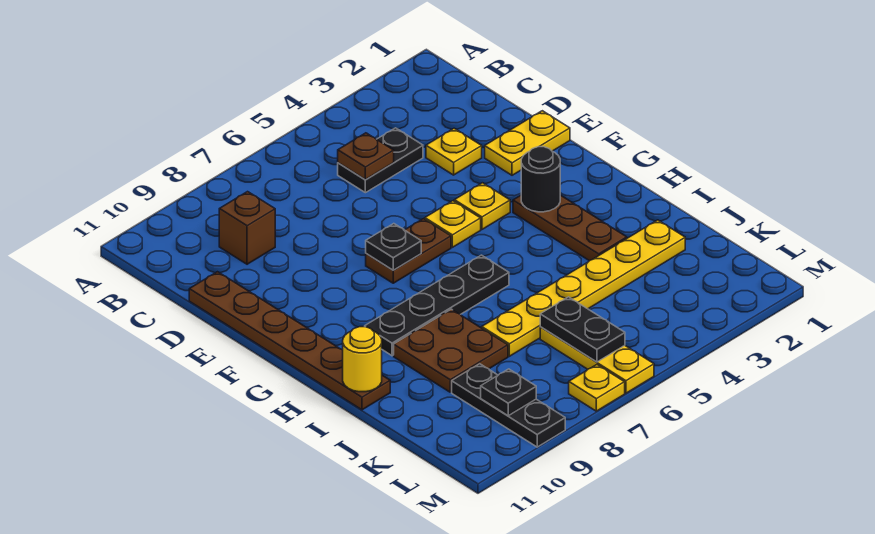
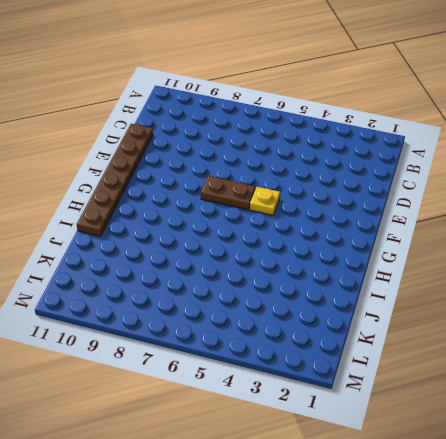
none -> black 1x2 plate [338,128,423,193]
none -> brown 1x1 brick [219,192,275,264]
none -> yellow 1x1 plate [426,128,482,175]

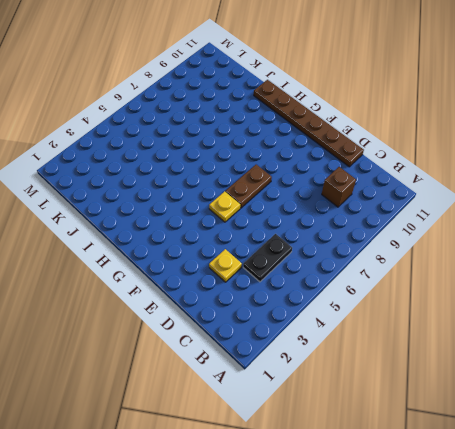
none -> yellow 1x2 plate [485,111,570,175]
none -> yellow 1x1 plate [454,183,510,229]
none -> brown 1x3 plate [513,195,627,261]

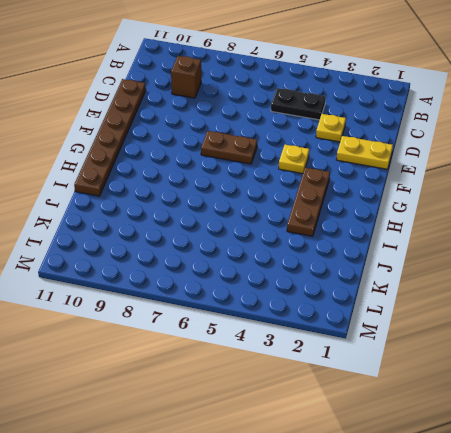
none -> yellow 1x1 plate [425,201,481,247]
none -> black 1x4 plate [365,255,509,356]
none -> brown 2x2 plate [394,309,508,392]

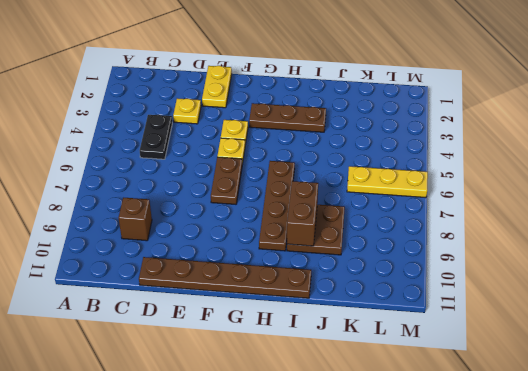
brown 1x4 plate [259,161,295,251] -> black 1x4 plate [365,255,509,356]
brown 1x2 brick [287,181,318,246] -> none
none -> yellow 1x6 plate [482,220,685,356]
none -> black 1x3 plate [452,364,565,447]
none -> yellow 1x1 plate [569,365,625,411]

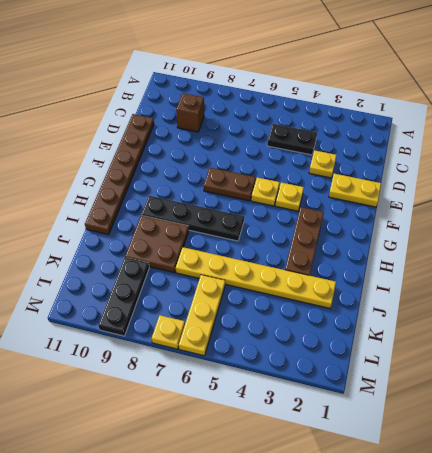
none -> brown 1x1 plate [338,133,394,180]
none -> black 1x1 plate [366,224,421,270]
none -> black 1x1 round brick [521,147,560,212]

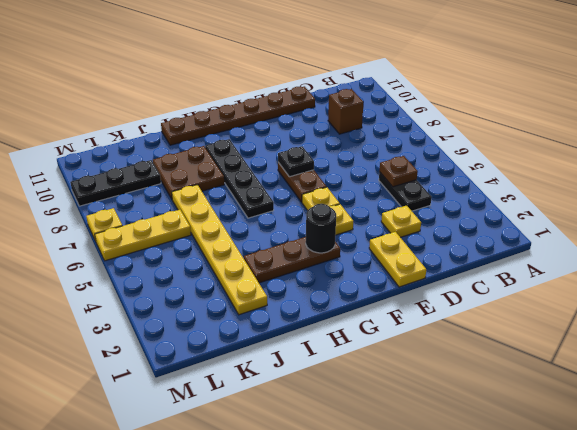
none -> yellow 1x1 round brick [343,327,382,392]
none -> black 1x2 plate [540,297,625,362]
none -> black 1x1 plate [481,369,536,416]

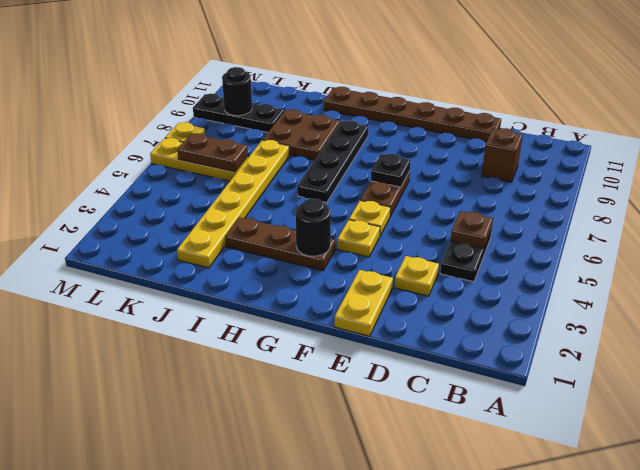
brown 1x2 plate [177,133,248,172] -> black 1x2 plate [540,297,625,362]
black 1x1 round brick [222,67,252,116] -> black 1x1 plate [481,369,536,416]
none -> yellow 1x1 round brick [343,327,382,392]

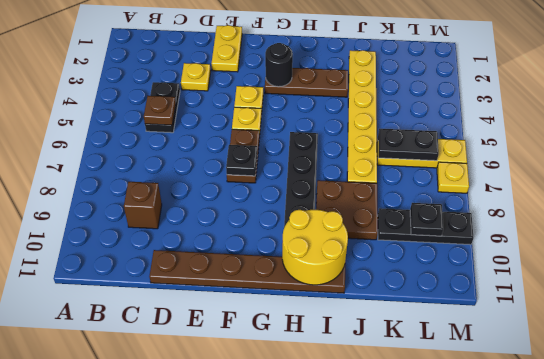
yellow 2x2 round brick [282,210,348,285] -> yellow 1x1 round brick [343,327,382,392]

